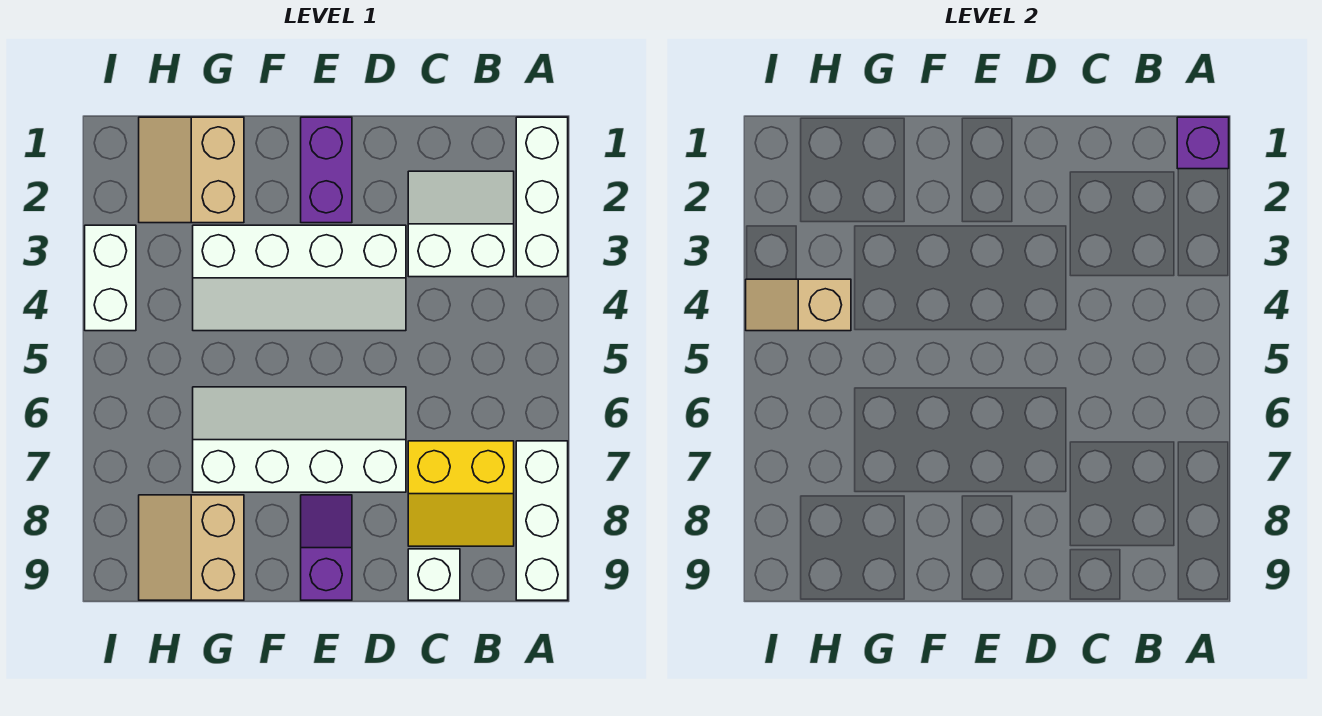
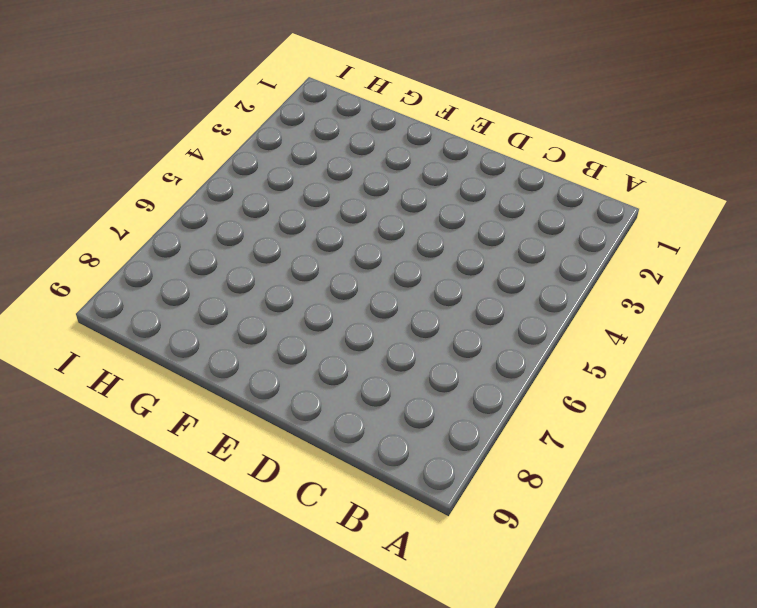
none -> white 1x3 brick [516,117,568,277]
none -> white 1x3 brick [516,441,568,600]
none -> white 2x2 slope [408,171,514,277]

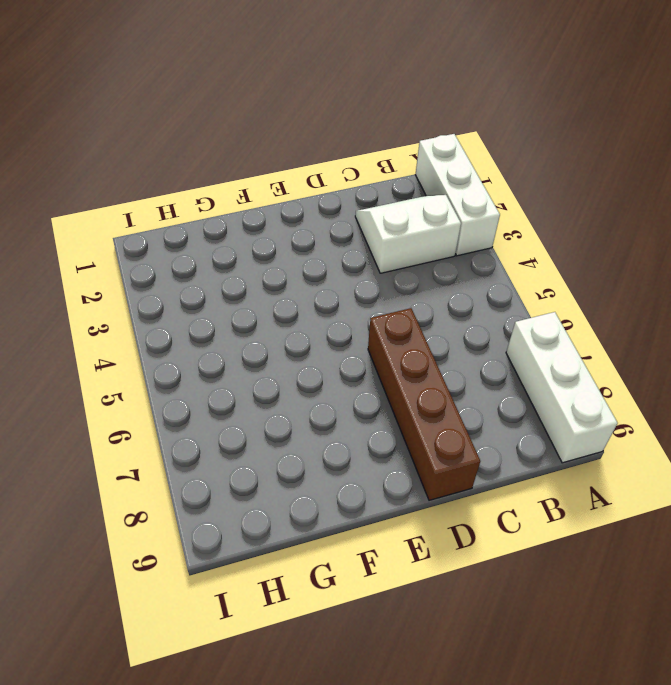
brown 1x4 brick [368,308,480,500] -> white 2x4 slope [193,387,406,492]
none -> yellow 2x2 slope [408,441,514,546]
none -> white 1x1 brick [408,549,460,600]
none -> white 2x4 slope [193,225,406,331]

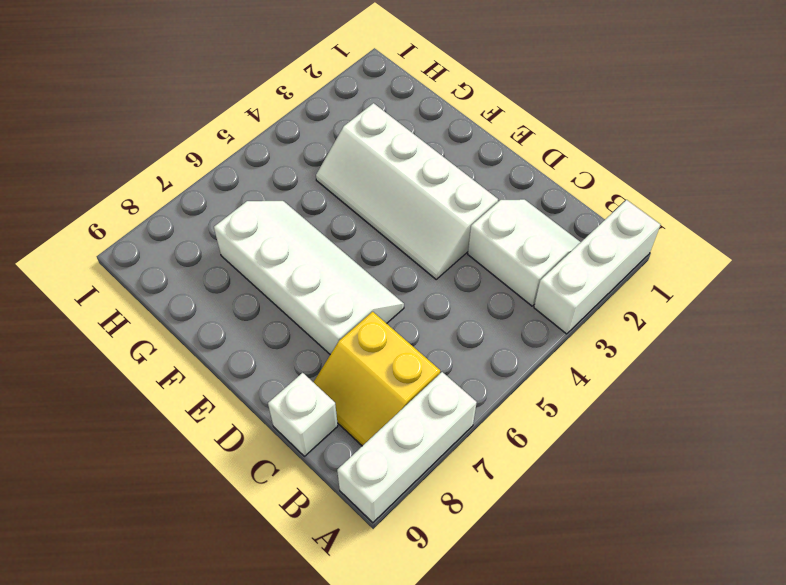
none -> purple 1x2 brick [301,117,352,223]
none -> purple 1x2 slope [301,495,352,600]
none -> tan 2x2 slope [139,117,244,223]

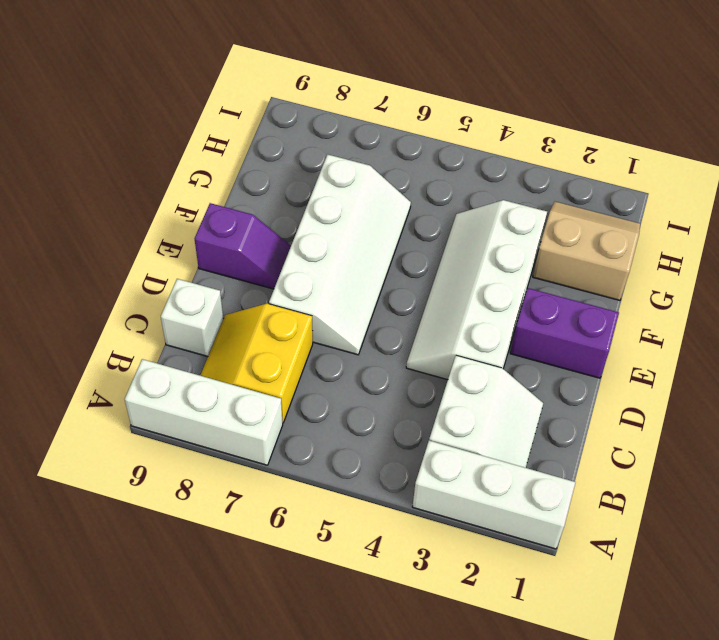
none -> tan 2x2 slope [139,495,244,600]
none -> white 1x2 brick [85,225,136,331]
none -> purple 1x1 brick [1177,117,1229,169]

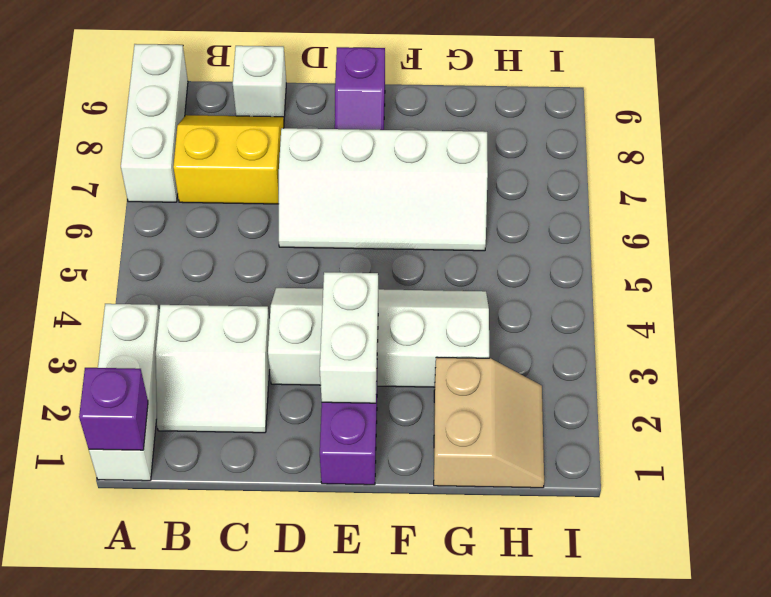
white 1x2 brick [320,272,378,403] -> white 1x2 brick moved to [85,225,136,331]
none -> tan 2x2 slope [139,495,244,600]
none -> tan 1x2 slope [746,279,851,331]

